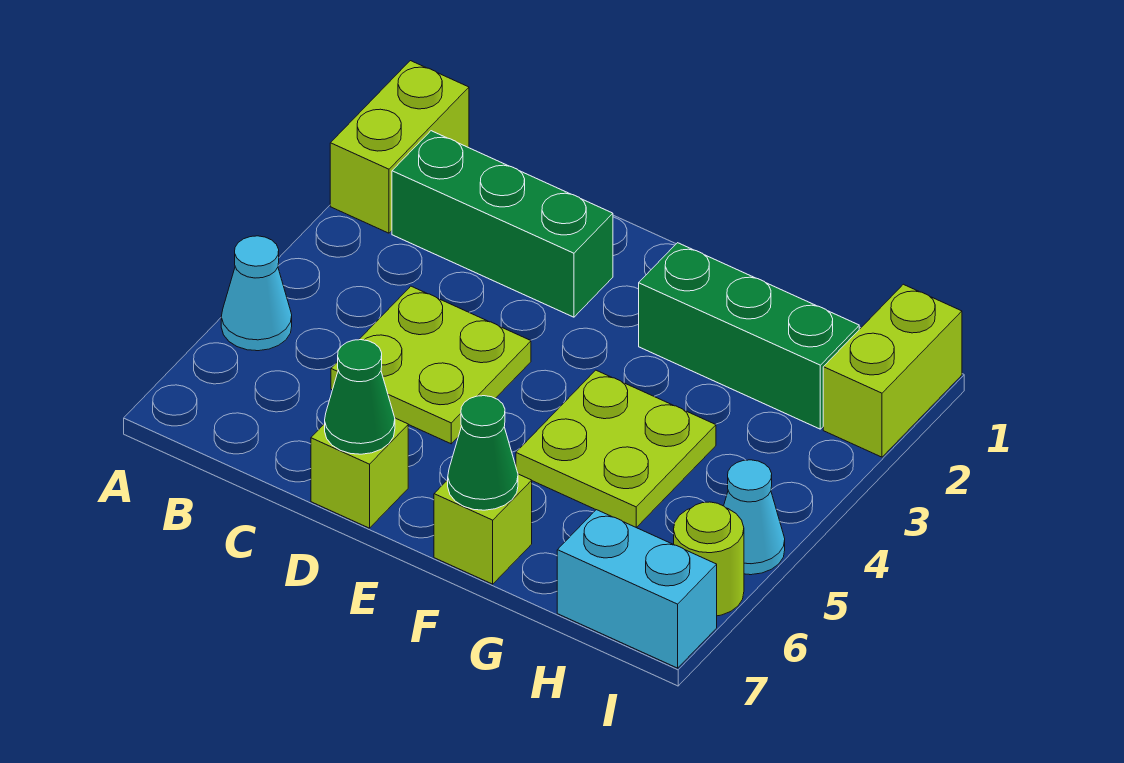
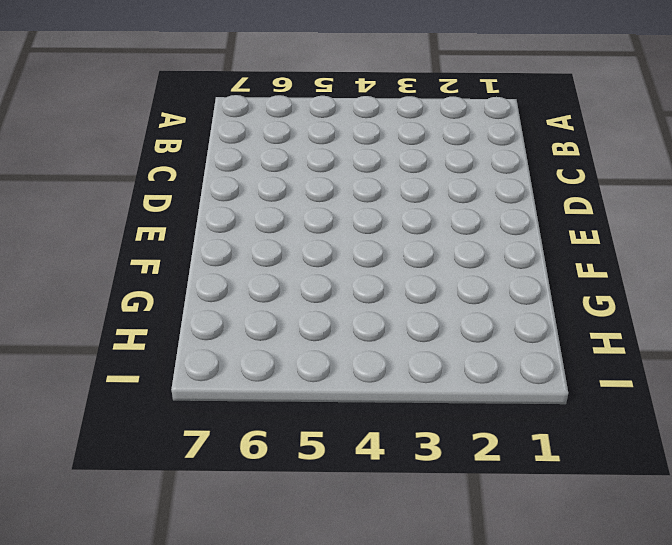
none -> lime 1x2 brick [330,61,469,233]
none -> cyan 1x1 cone [221,236,292,351]
none -> green 1x3 brick [392,131,613,317]

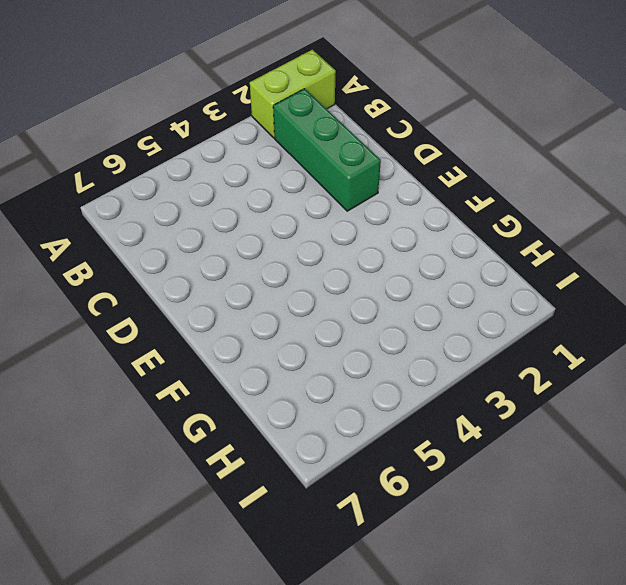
none -> cyan 1x1 cone [221,236,292,351]
none -> lime 2x2 plate [331,286,531,444]
none -> lime 1x1 brick [311,418,408,528]

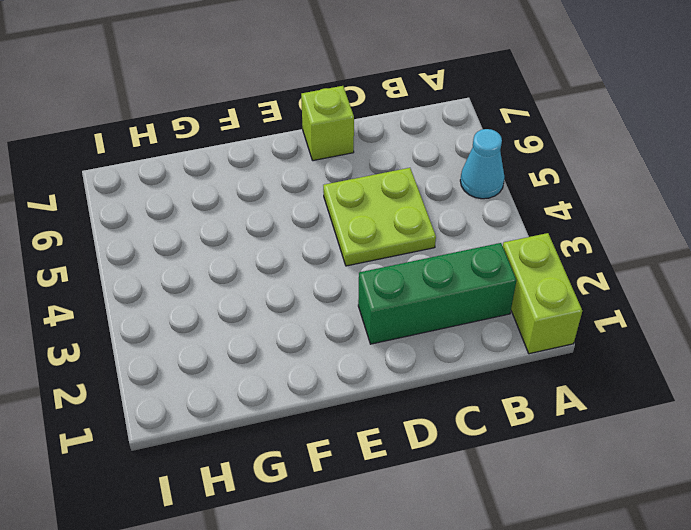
none -> green 1x3 brick [639,243,859,429]
none -> lime 2x2 plate [516,370,716,528]
none -> lime 1x1 brick [434,474,532,584]

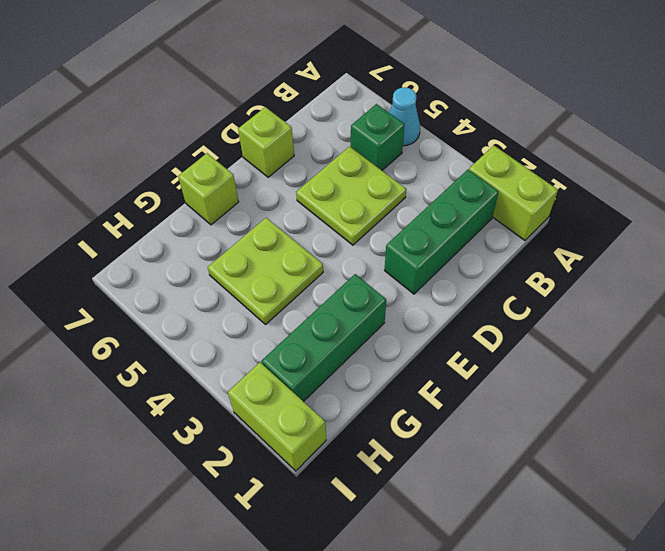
green 1x1 brick [351,104,405,170] -> none
none -> cyan 1x2 brick [557,510,717,668]
none -> cyan 1x1 cone [724,460,785,575]
none -> lime 1x1 round brick [674,502,744,616]

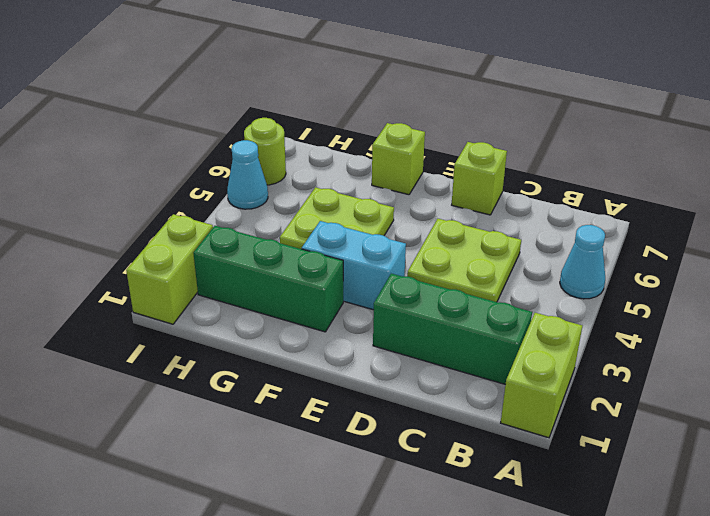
cyan 1x2 brick [302,221,406,310] -> cyan 1x2 brick moved to [557,510,717,668]
none -> green 1x1 cone [325,340,395,454]
none -> green 1x1 cone [448,396,518,510]

